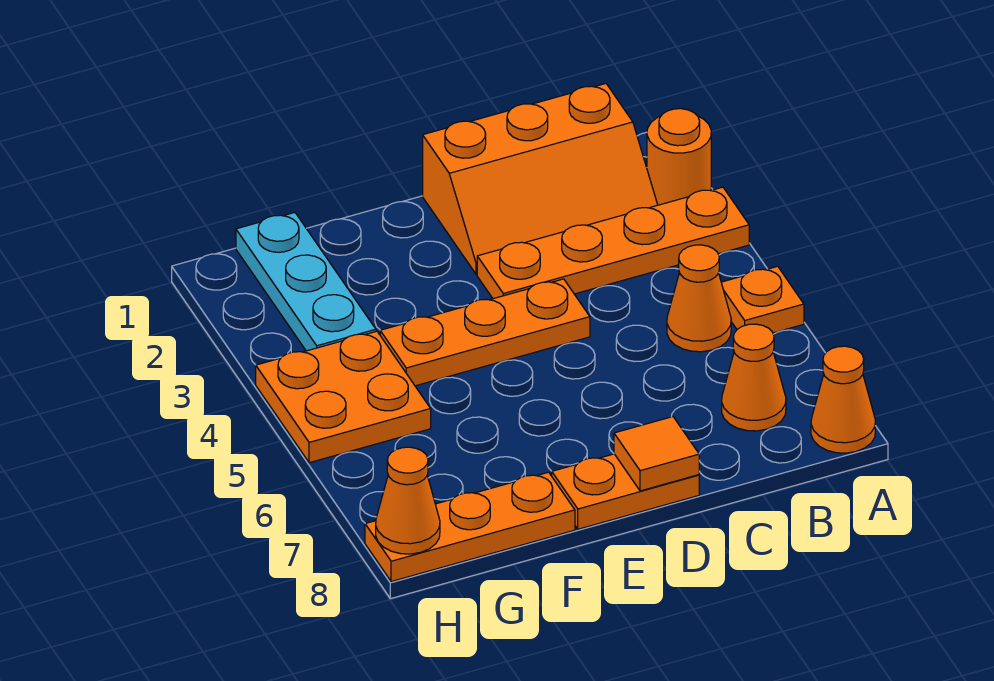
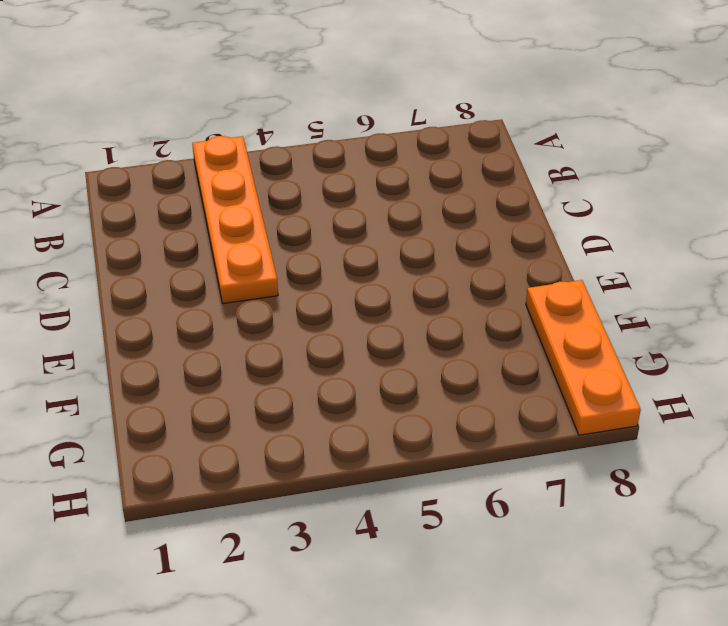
none -> orange 1x1 round brick [647,109,711,205]
none -> orange 1x1 plate [721,266,804,333]
none -> orange 1x1 cone [811,346,875,453]

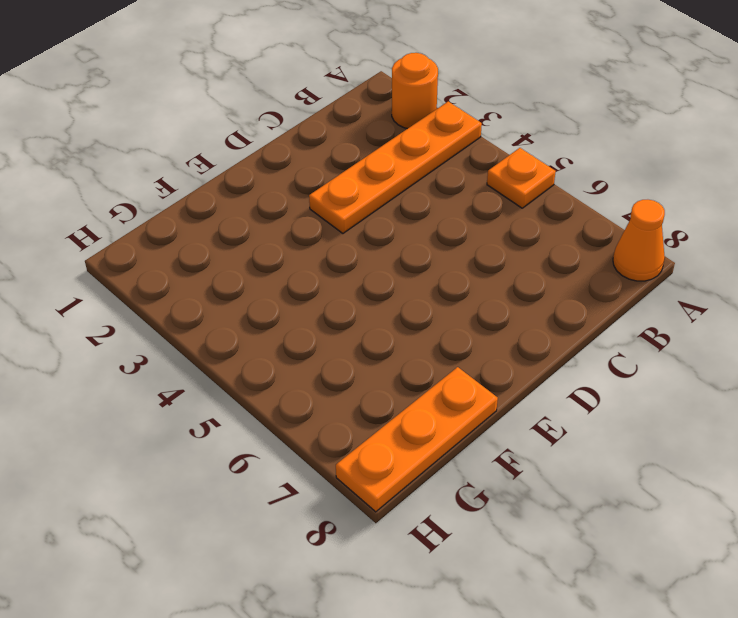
none -> orange 2x3 slope [423,84,658,274]
none -> orange 1x1 cone [667,245,731,352]
none -> orange 1x1 cone [722,324,786,431]

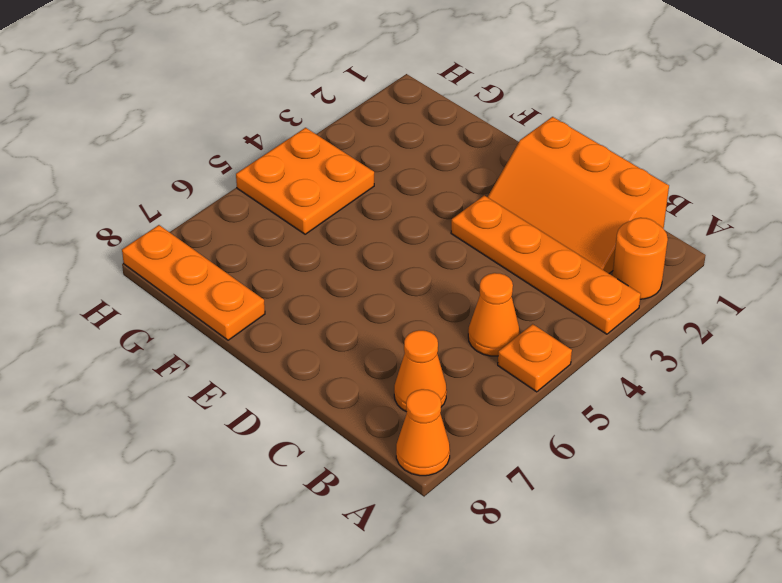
none -> orange 1x3 plate [380,279,590,386]
none -> orange 1x2 plate [552,454,699,529]
none -> cyan 1x3 plate [236,213,376,351]

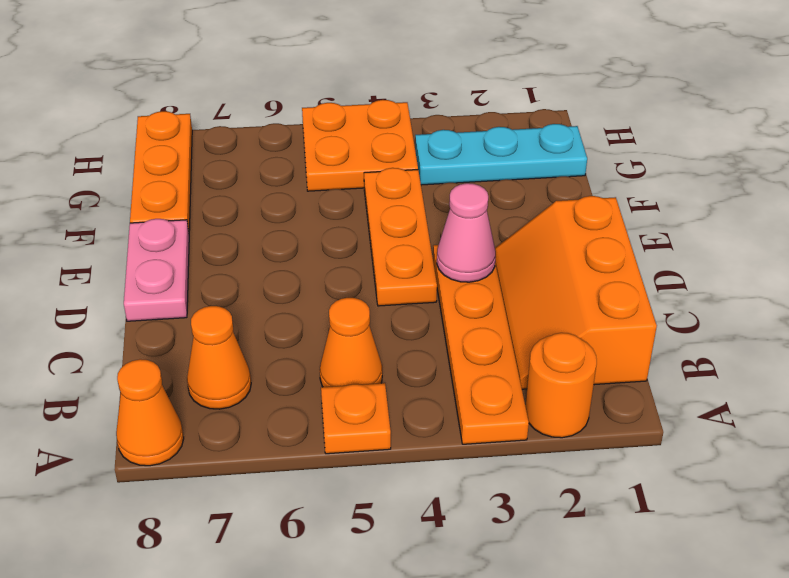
pink 1x1 cone [437,183,496,282] -> none
pink 1x2 plate [124,219,189,321] -> orange 1x2 plate [552,454,699,529]
none -> orange 1x1 tile [614,417,699,491]
none -> orange 1x1 cone [376,447,440,554]

